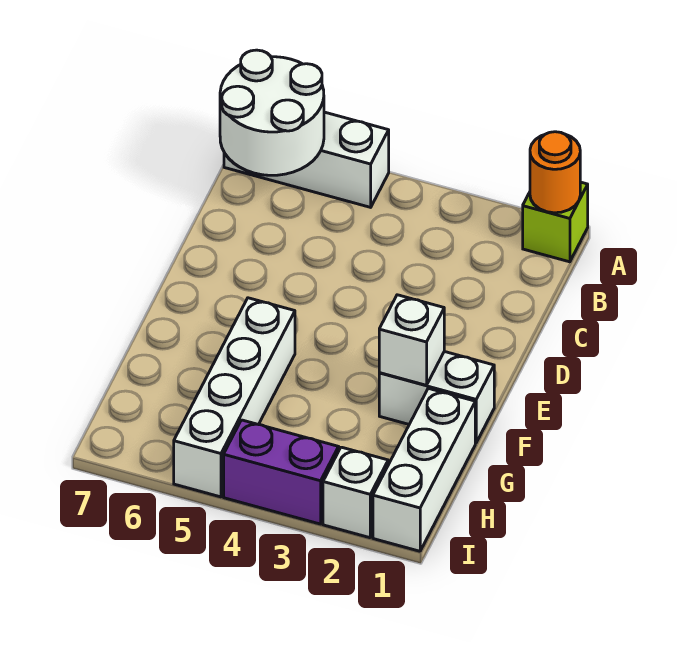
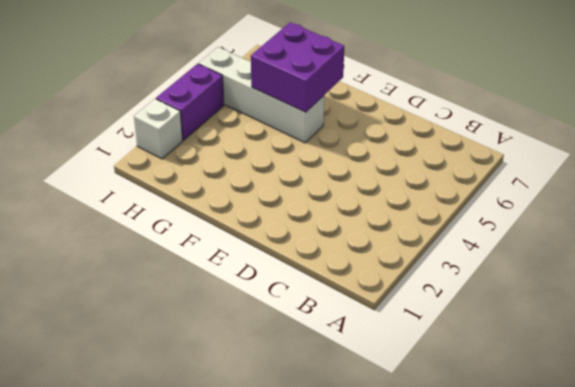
purple 2x2 brick [251,22,344,112] -> none
none -> lime 1x1 brick [523,182,588,262]
none -> white 1x3 brick [224,112,389,207]

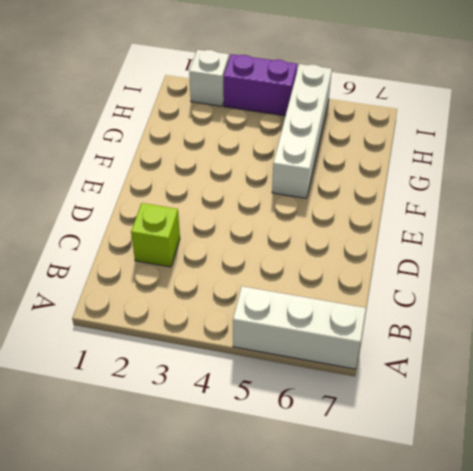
lime 1x1 brick [131,203,180,267] -> lime 1x1 brick moved to [523,182,588,262]
none -> white 1x2 brick [379,352,494,443]
none -> white 1x3 brick [373,388,475,551]

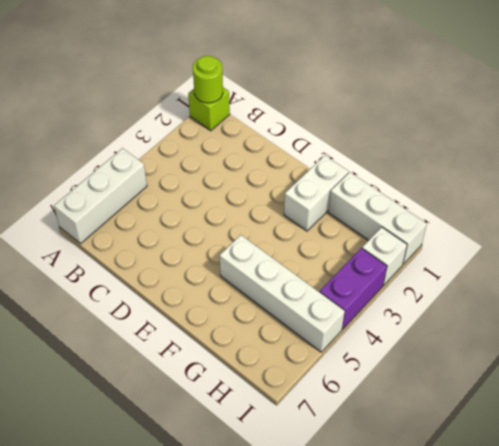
lime 1x1 round brick [193,56,223,103] -> orange 1x1 round brick [530,132,580,213]
none -> white 2x2 round brick [220,50,324,175]
none -> white 1x1 brick [379,295,444,385]

